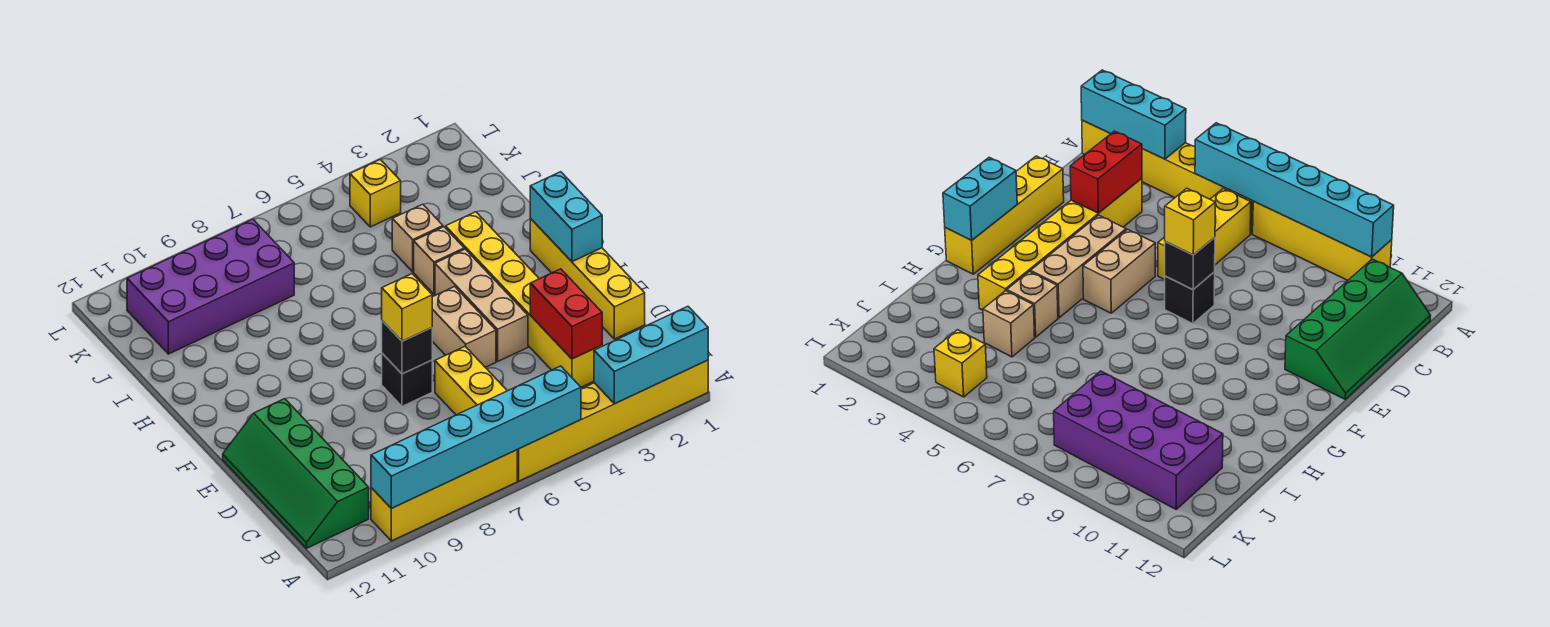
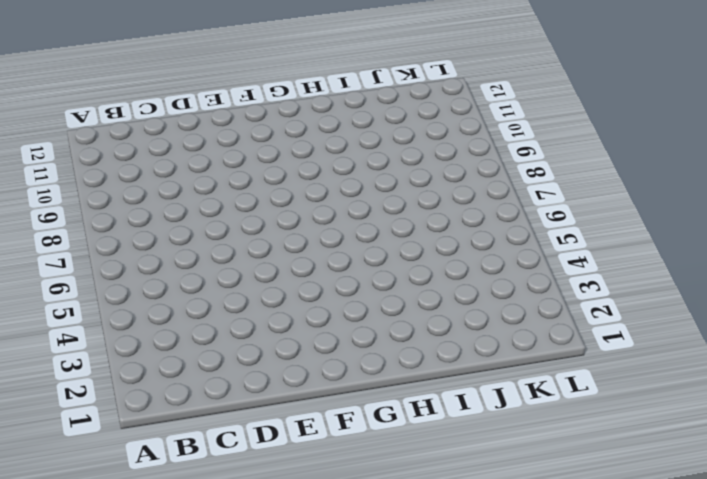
none -> yellow 1x6 brick [517,360,708,481]
none -> yellow 1x4 brick [371,450,517,541]
none -> yellow 1x3 brick [435,347,507,415]

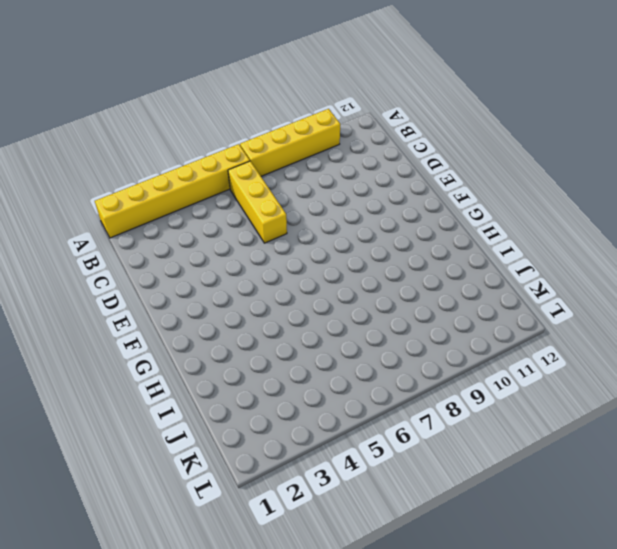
none -> green 2x4 slope [223,399,369,548]
none -> yellow 1x6 brick [446,212,602,387]
none -> yellow 1x4 brick [530,219,645,339]

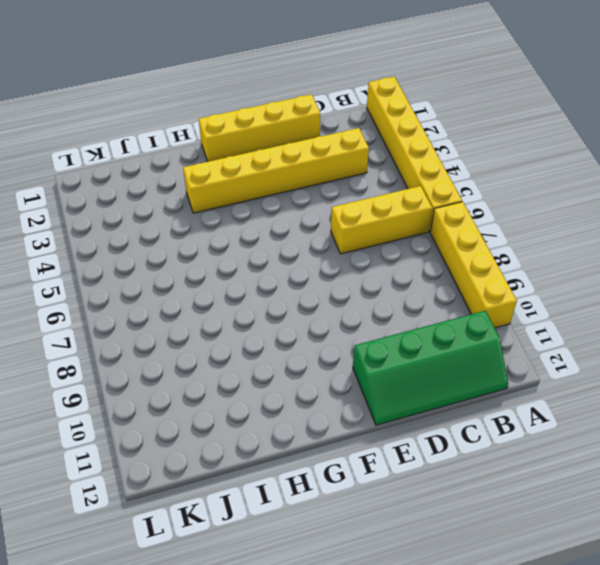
none -> tan 1x3 brick [435,249,528,361]
none -> tan 1x2 brick [432,287,496,367]
none -> black 1x1 brick [382,353,432,406]

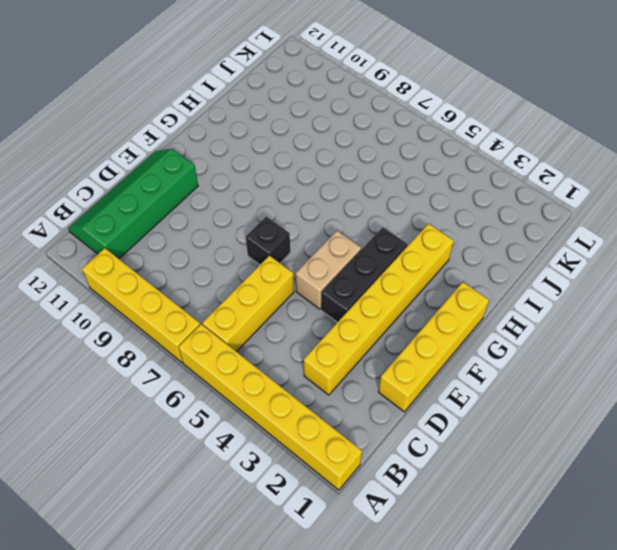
black 1x3 brick [321,227,407,322] -> tan 1x3 brick [435,249,528,361]
none -> tan 1x1 brick [414,227,464,294]
none -> tan 1x1 brick [392,204,443,272]
none -> purple 2x4 brick [127,219,294,354]

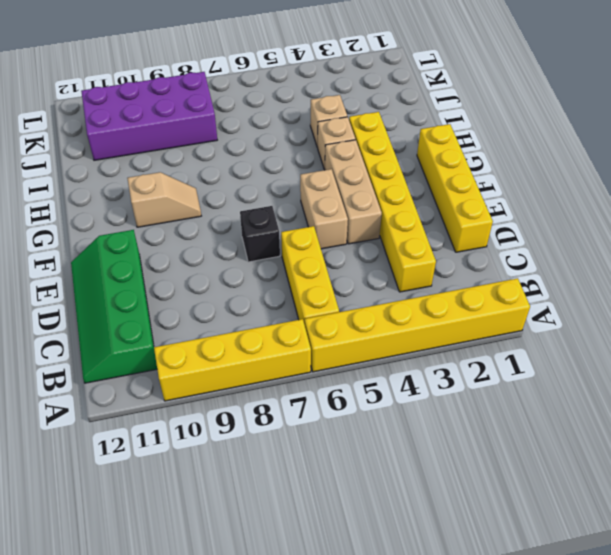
tan 1x2 slope [127,172,201,227] -> none
none -> yellow 1x1 brick [350,159,401,227]
none -> cyan 1x3 brick [594,306,708,404]
none -> cyan 1x6 brick [371,366,581,508]

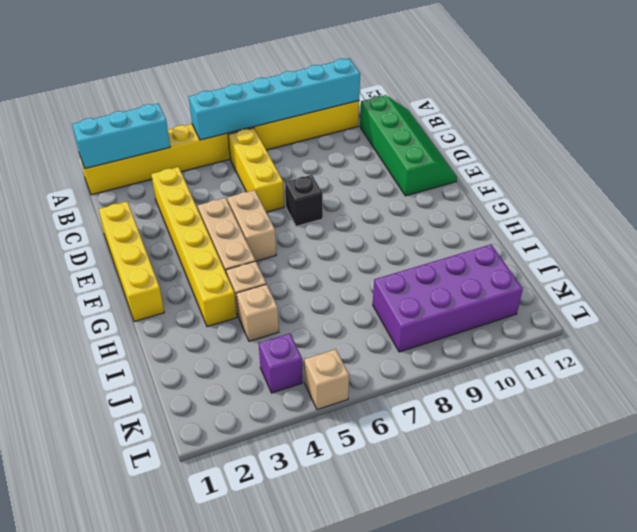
purple 1x1 brick [259,333,303,393] -> yellow 1x1 brick [350,159,401,227]
tan 1x1 brick [304,349,349,410] -> none
none -> red 1x2 brick [530,269,602,359]
none -> black 1x1 brick [382,321,432,374]
none -> cyan 1x2 brick [530,172,602,262]

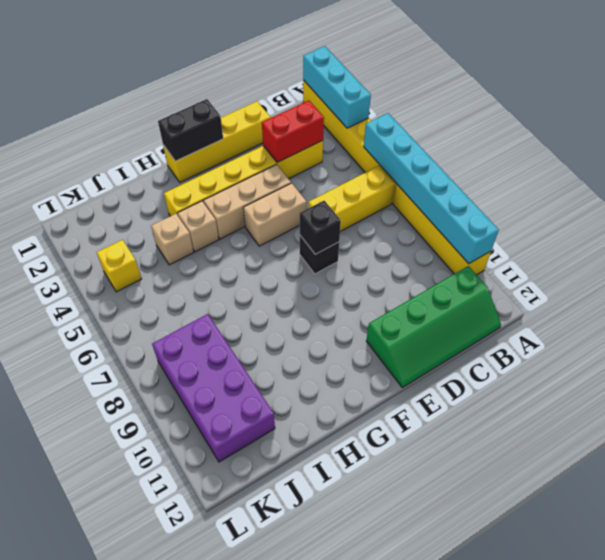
black 1x2 brick [158,99,223,161] -> cyan 1x2 brick [530,172,602,262]
none -> yellow 1x1 brick [382,274,432,341]

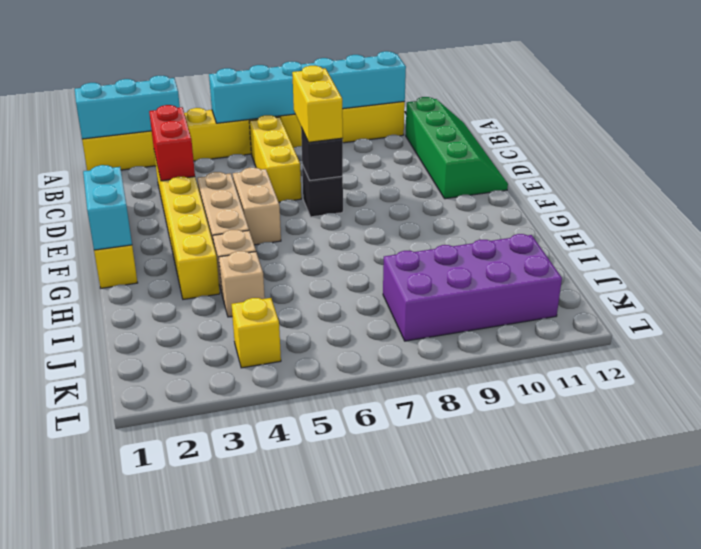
yellow 1x2 brick [292,66,343,142] -> yellow 1x1 brick [382,274,432,341]

